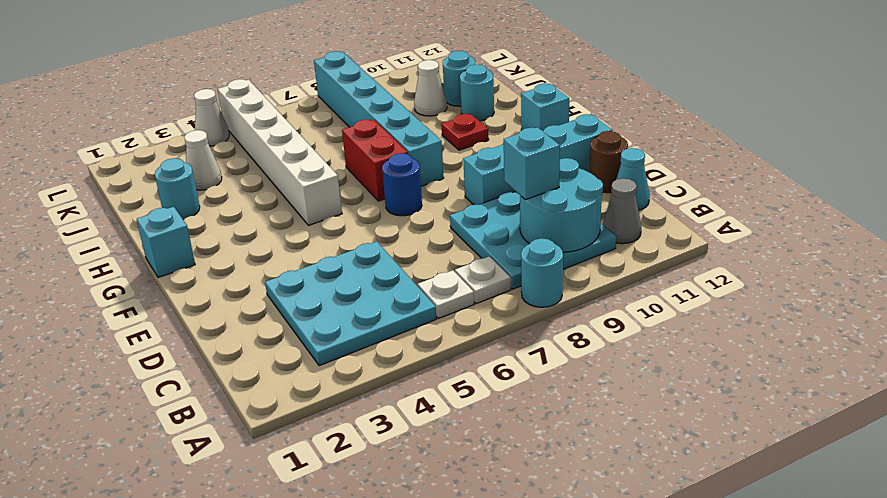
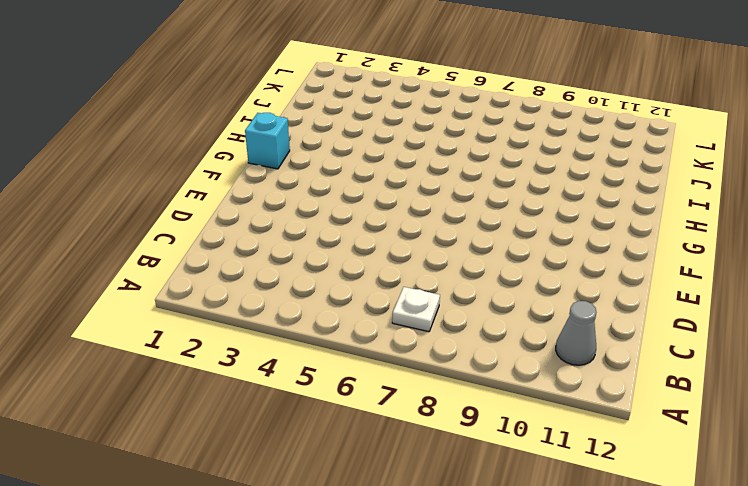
none -> cyan 1x1 round brick [521,238,563,307]
none -> cyan 3x3 plate [265,242,436,366]
none -> white 1x1 plate [418,270,474,319]

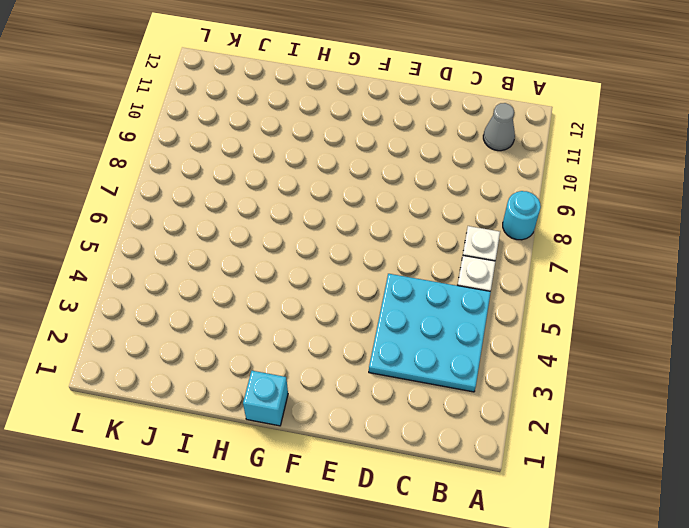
none -> cyan 3x3 plate [450,191,616,289]
none -> cyan 1x1 cone [616,148,650,210]
none -> brown 1x1 round brick [590,131,628,193]

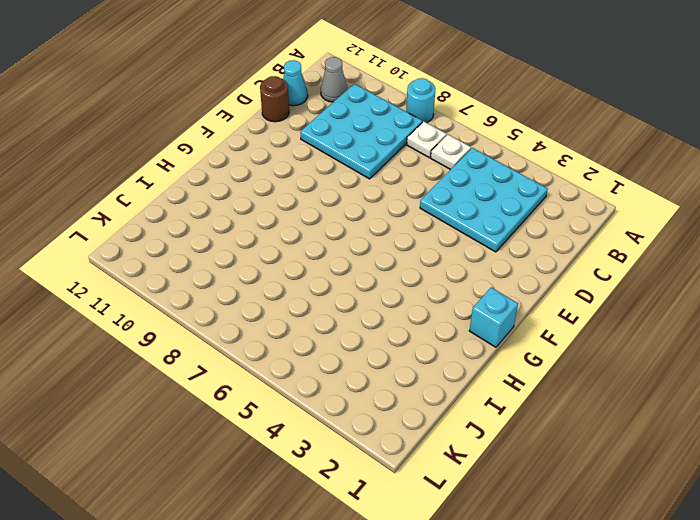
none -> cyan 1x4 brick [463,114,612,205]
none -> blue 1x1 round brick [382,153,422,216]
none -> white 1x6 brick [218,79,342,225]

